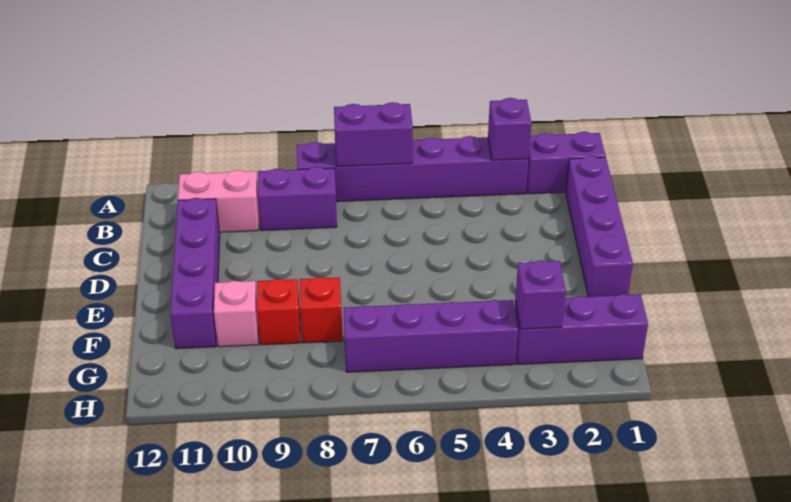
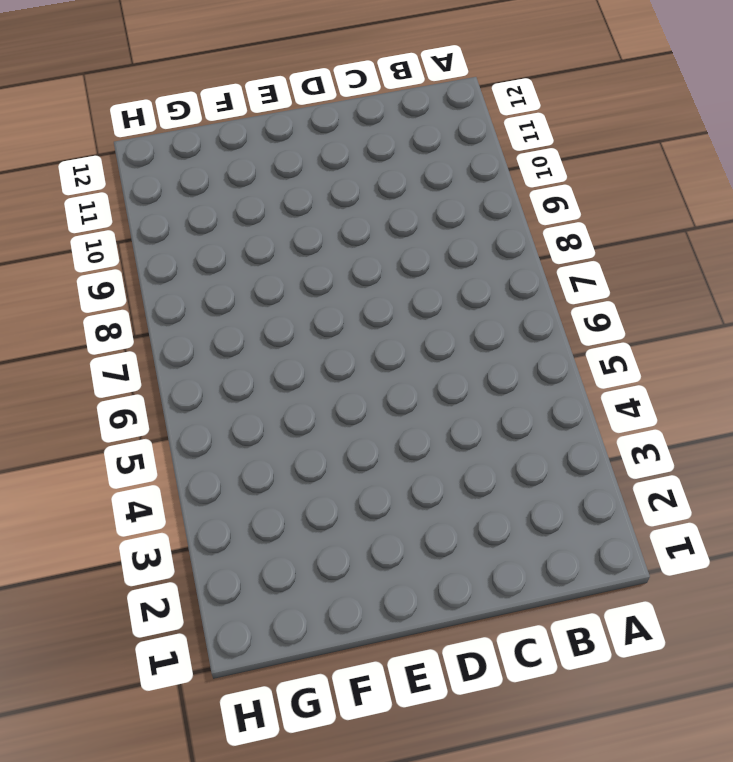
none -> purple 1x2 brick [526,132,606,194]
none -> purple 1x6 brick [297,136,529,202]
none -> purple 1x4 brick [566,156,633,297]

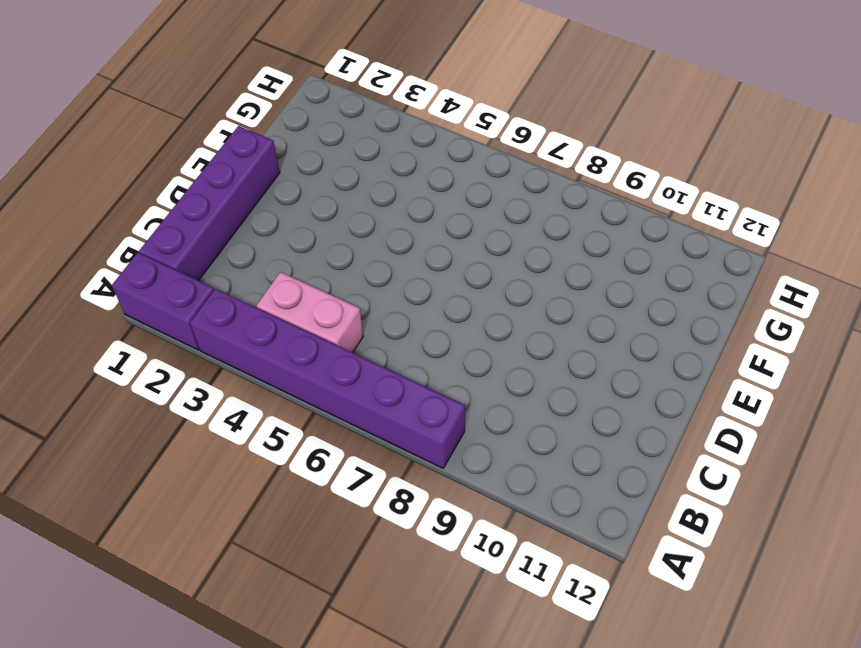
pink 1x2 brick [257,272,363,353] -> pink 1x2 brick moved to [178,170,259,232]
none -> purple 1x2 brick [258,167,337,231]
none -> purple 1x4 brick [170,198,220,349]
none -> red 1x1 brick [300,277,343,343]

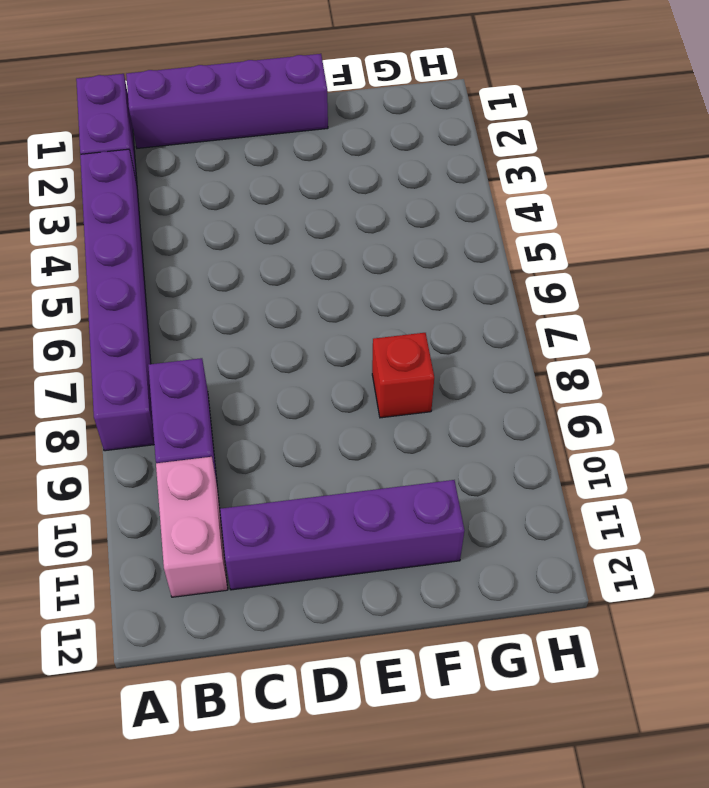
none -> red 1x1 brick [257,279,300,345]
none -> pink 1x1 brick [214,281,258,347]
none -> purple 1x3 brick [515,294,648,365]

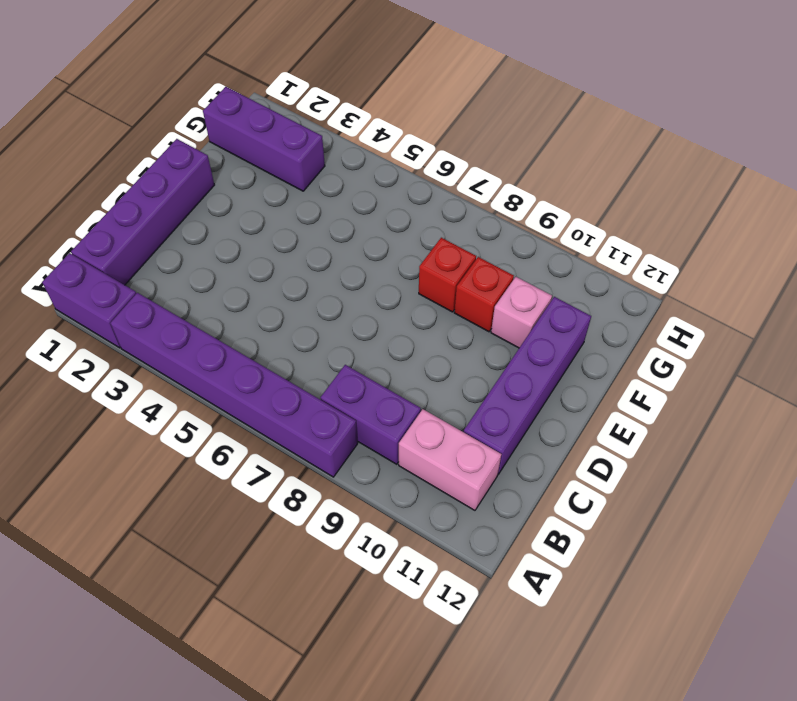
none -> purple 1x4 brick [344,300,518,372]
none -> purple 1x1 brick [488,98,531,160]
none -> purple 1x2 brick [334,102,413,166]

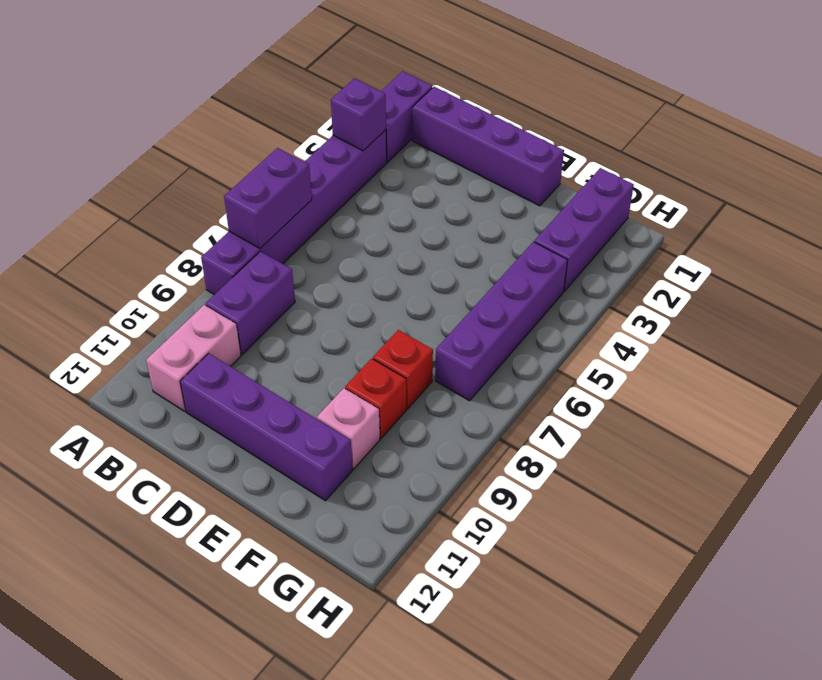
none -> purple 1x1 brick [515,261,566,329]

